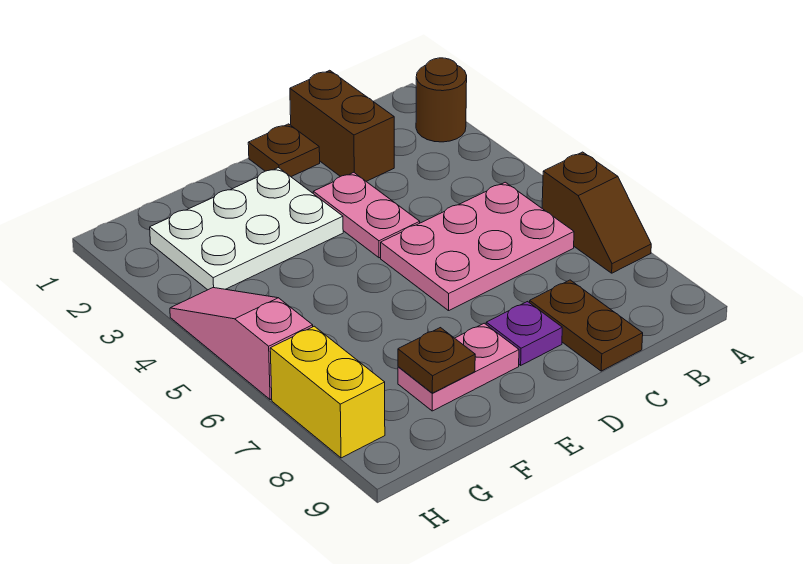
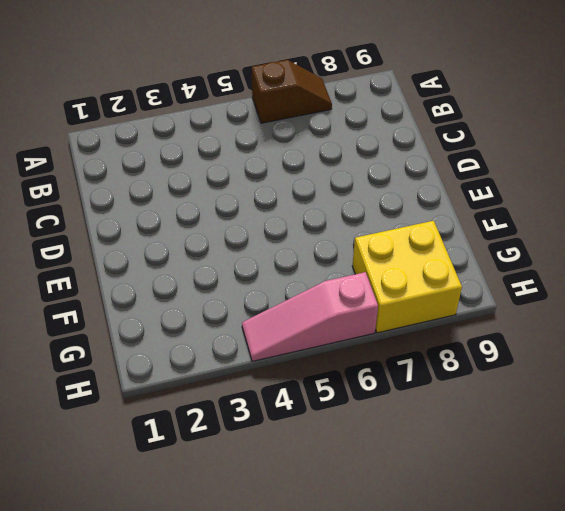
yellow 2x2 brick [352,221,462,333] -> yellow 1x2 brick [270,326,385,458]
none -> brown 1x1 round brick [416,58,467,142]
none -> pink 2x3 plate [381,182,574,311]
none -> brown 1x2 brick [290,70,394,181]

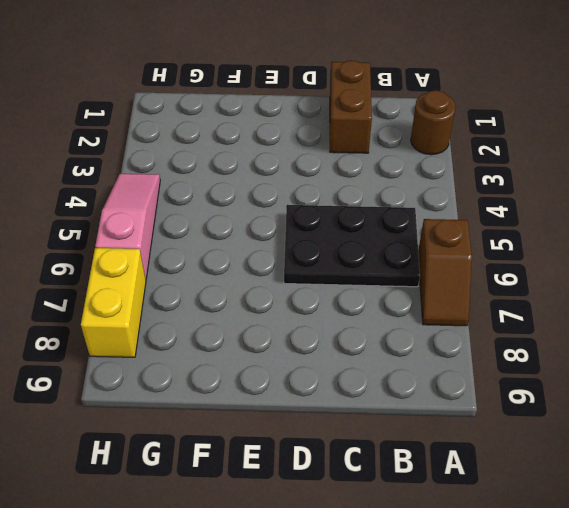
black 2x3 plate [284,205,420,287] -> pink 2x3 plate [381,182,574,311]
none -> brown 1x2 plate [530,280,643,371]
none -> brown 1x1 plate [248,124,320,177]
none -> pink 1x2 plate [313,172,420,258]

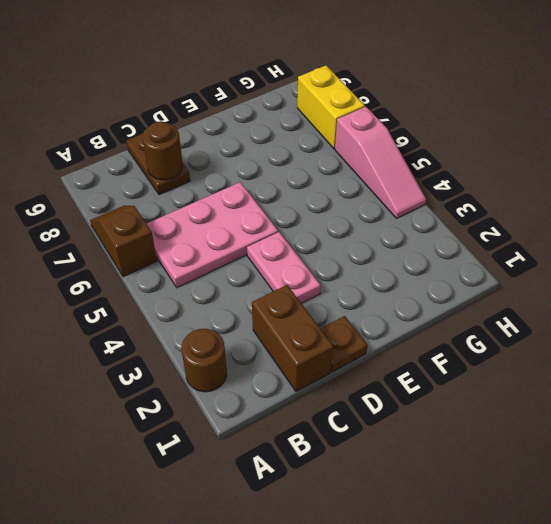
brown 1x1 round brick [142,121,183,180] -> none
none -> purple 1x1 plate [486,302,562,365]
none -> white 2x3 plate [150,168,343,290]
none -> pink 1x2 plate [398,323,519,411]

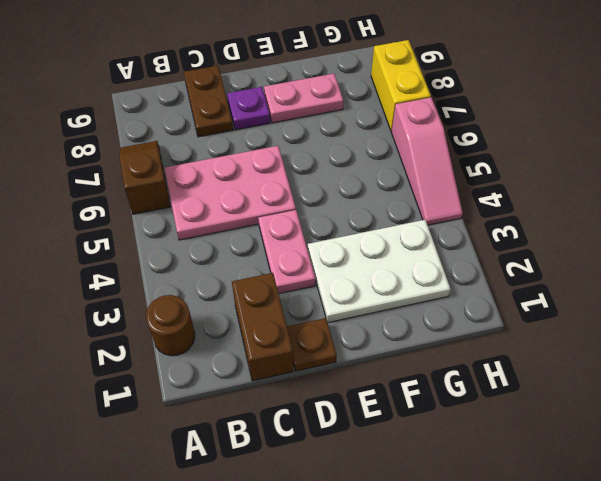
none -> brown 1x1 plate [398,328,475,393]

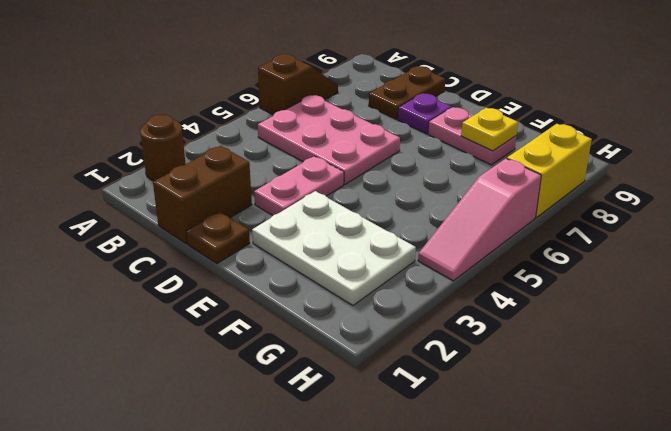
yellow 1x1 plate [461,108,518,151] -> brown 1x1 plate [398,328,475,393]

